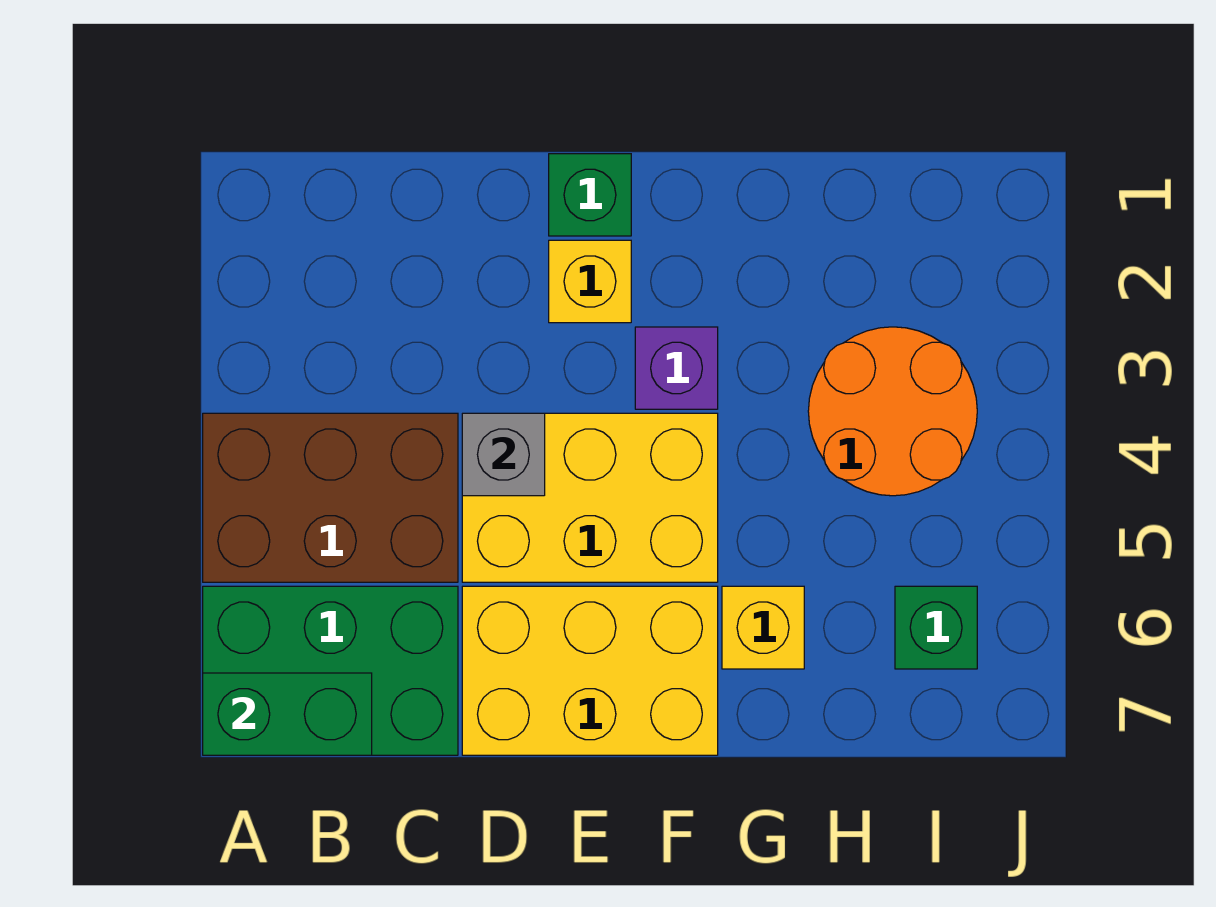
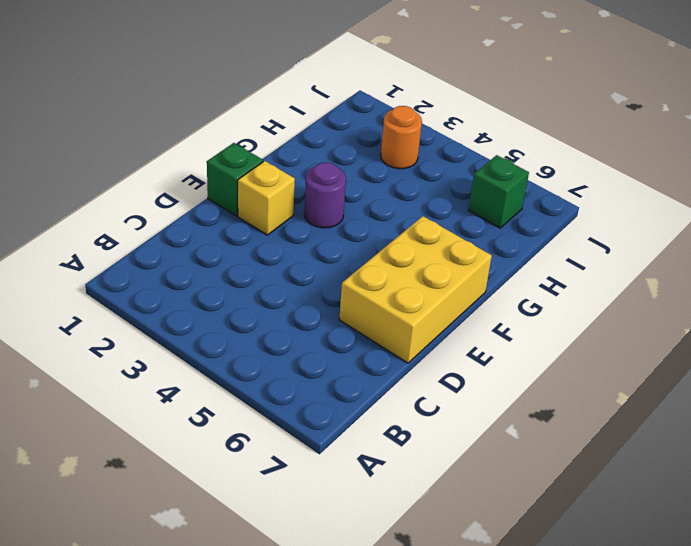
purple 1x1 round brick [304,163,346,228] -> purple 1x1 brick [635,327,718,409]
orange 1x1 round brick [381,106,422,169] -> orange 2x2 round brick [808,327,977,496]
none -> brown 2x3 brick [203,413,458,582]
none -> green 2x3 brick [203,586,458,755]
none -> yellow 2x3 brick [462,413,718,582]

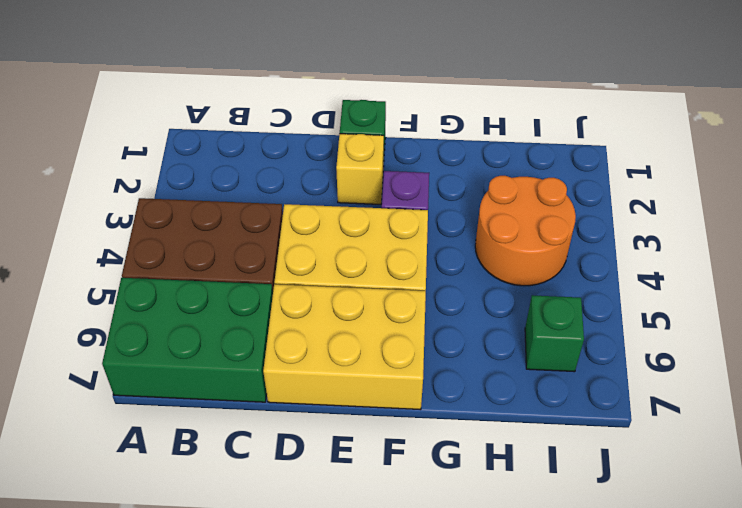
none -> yellow 1x1 brick [722,586,804,669]
none -> green 1x2 brick [203,673,372,755]
none -> grey 1x1 brick [462,413,545,496]

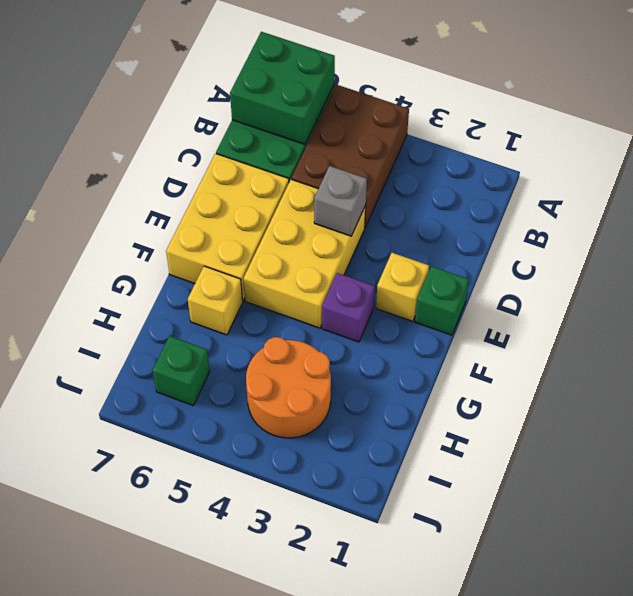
green 2x2 brick [230,32,335,144] -> green 1x2 brick [203,673,372,755]

